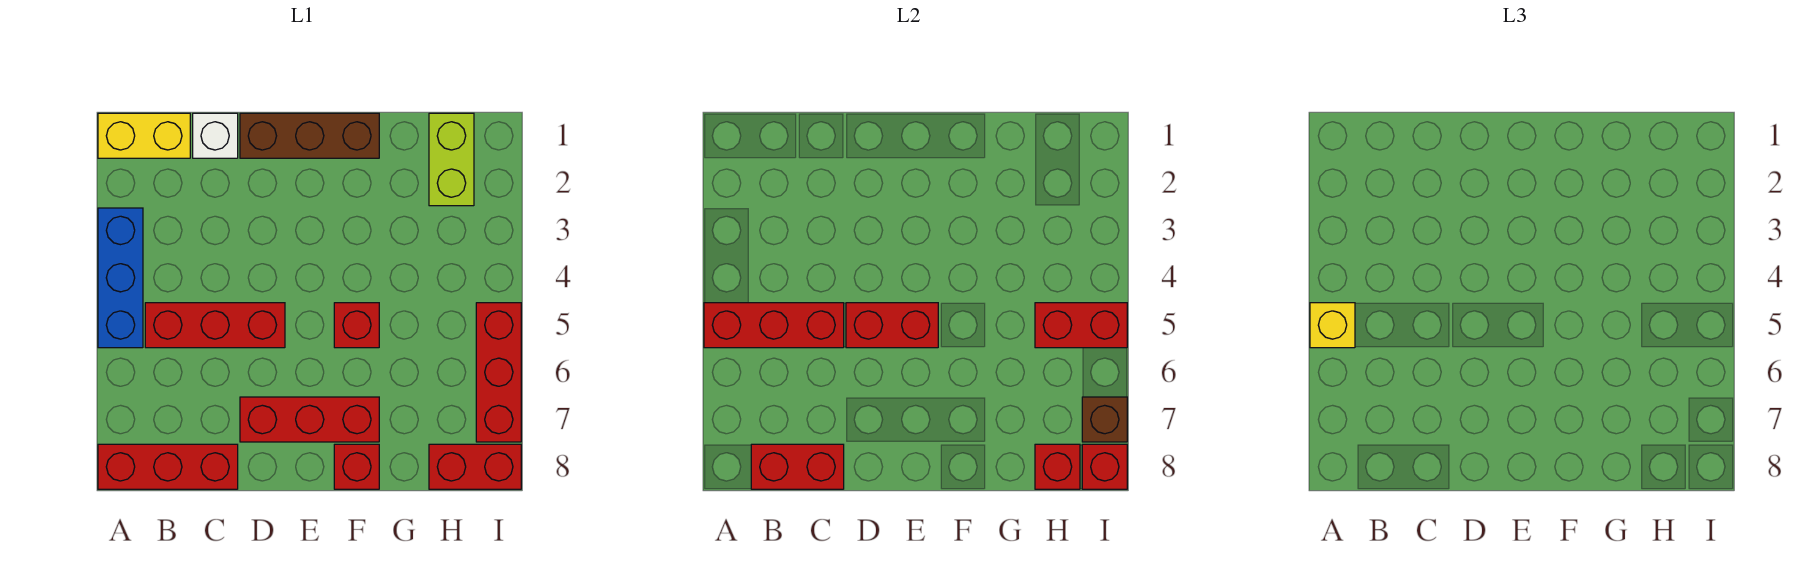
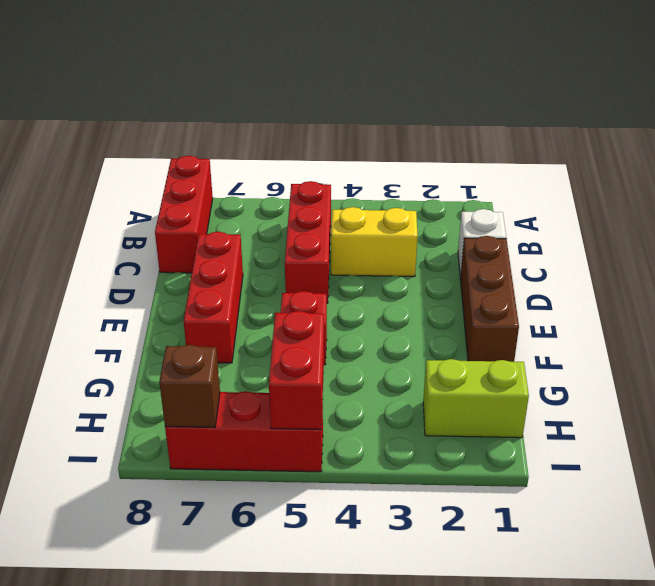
yellow 1x2 brick [331,207,418,277] -> yellow 1x2 brick turned to [98,113,190,158]
none -> blue 1x3 brick [98,208,143,348]
none -> red 1x1 brick [334,444,379,489]
none -> red 1x2 brick [429,444,521,489]

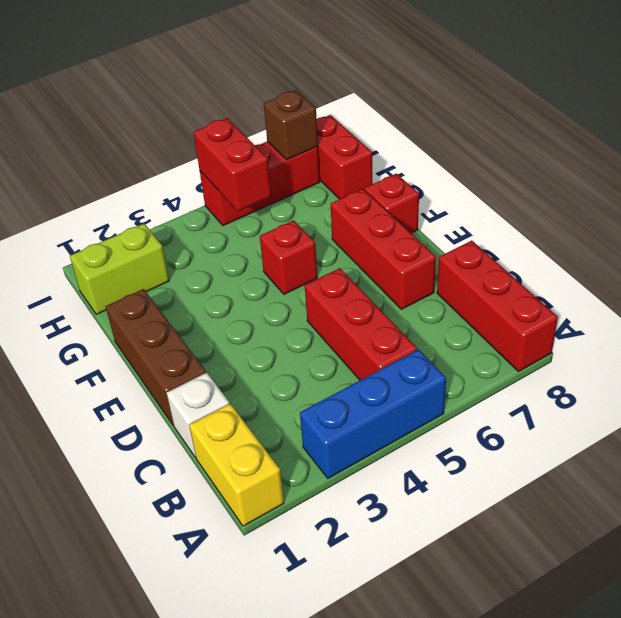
none -> red 1x3 brick [704,303,844,348]
none -> red 1x2 brick [751,444,844,489]
none -> red 1x2 brick [846,303,938,348]

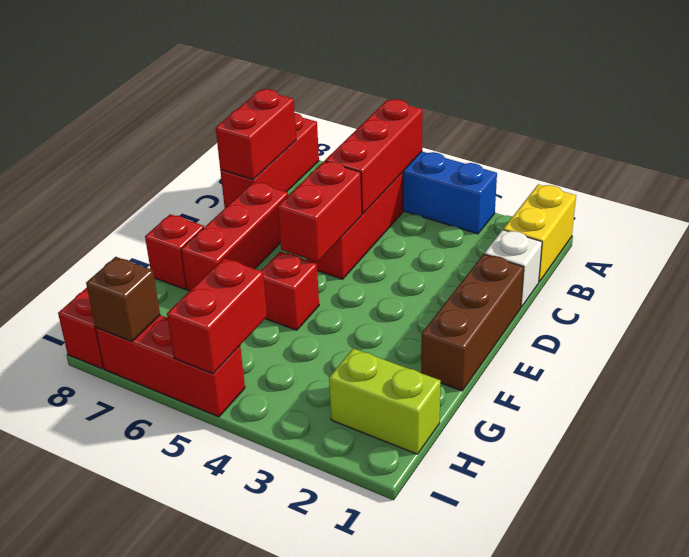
none -> red 1x1 brick [1035,444,1080,489]
none -> red 1x1 brick [1082,444,1127,489]
none -> yellow 1x1 brick [1310,303,1355,348]

